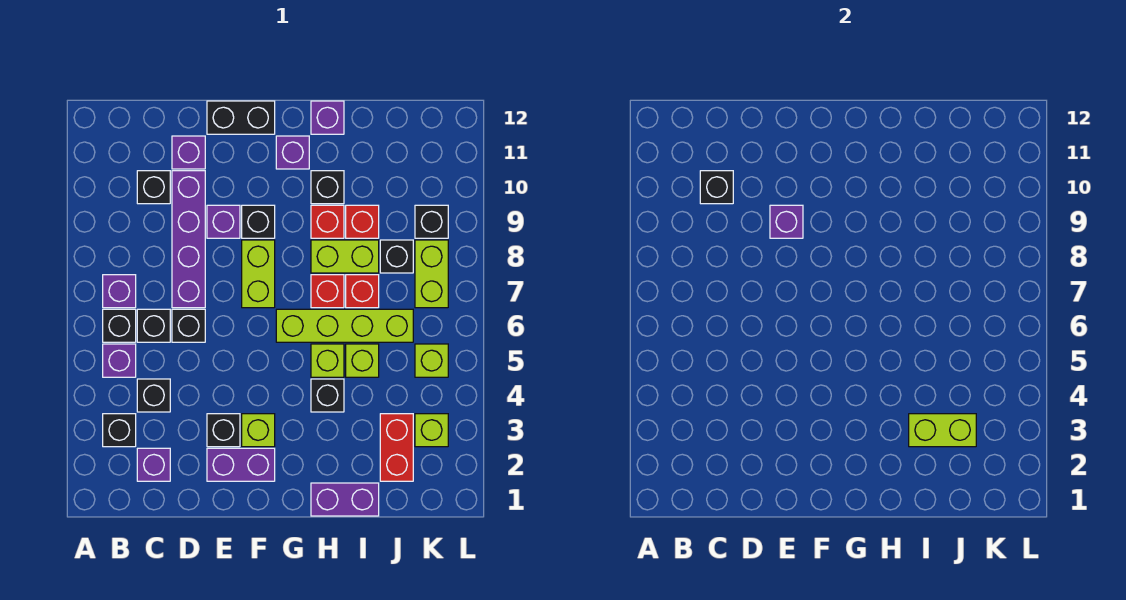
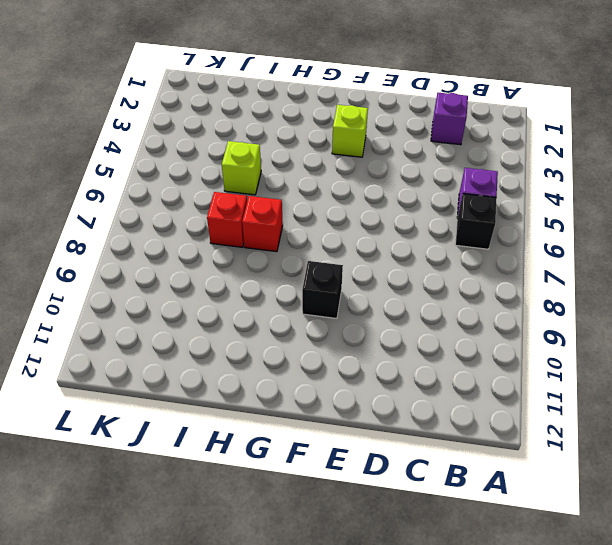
none -> black 1x1 brick [103,414,136,447]
none -> purple 1x1 brick [103,275,136,308]
none -> black 1x1 brick [137,379,170,412]
none -> black 1x1 brick [137,309,170,342]

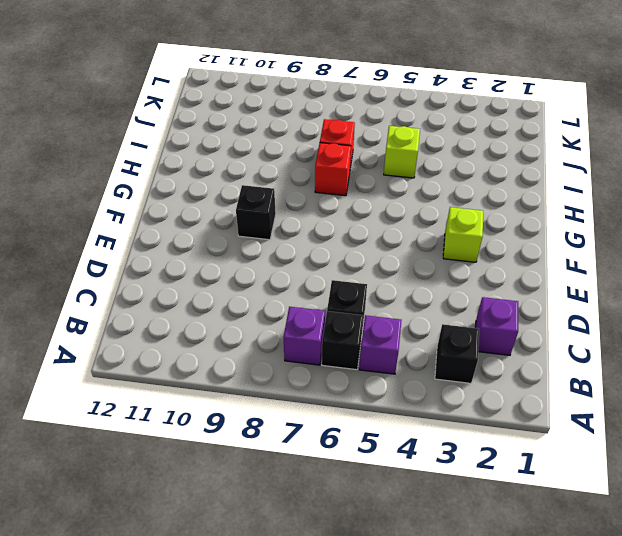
none -> black 1x1 brick [137,379,170,412]
none -> black 1x1 brick [137,171,170,204]
none -> black 1x1 brick [172,309,205,342]
none -> purple 1x4 brick [172,171,205,308]

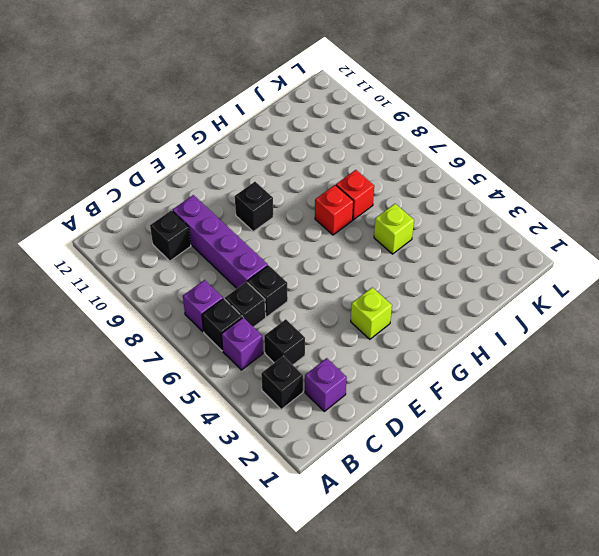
none -> purple 1x1 brick [172,136,205,169]
none -> purple 1x2 brick [207,448,275,481]
none -> black 1x1 brick [207,414,240,447]
none -> purple 1x1 brick [207,205,240,238]

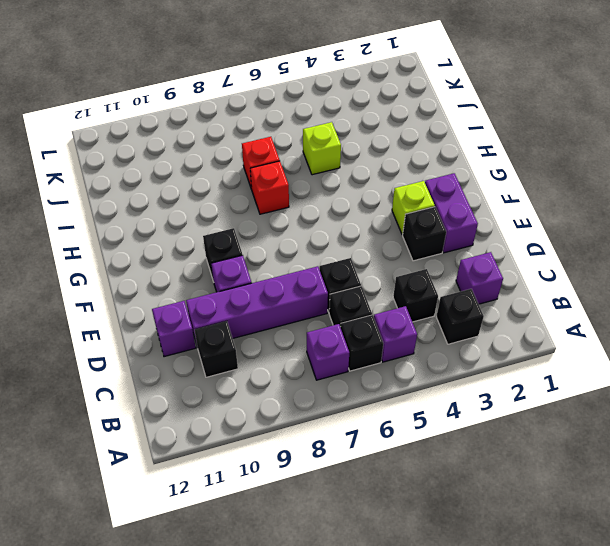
none -> black 1x2 brick [207,101,275,134]
none -> lime 1x2 brick [242,240,275,308]
none -> lime 1x4 brick [276,309,413,342]
none -> purple 1x1 brick [276,136,309,169]

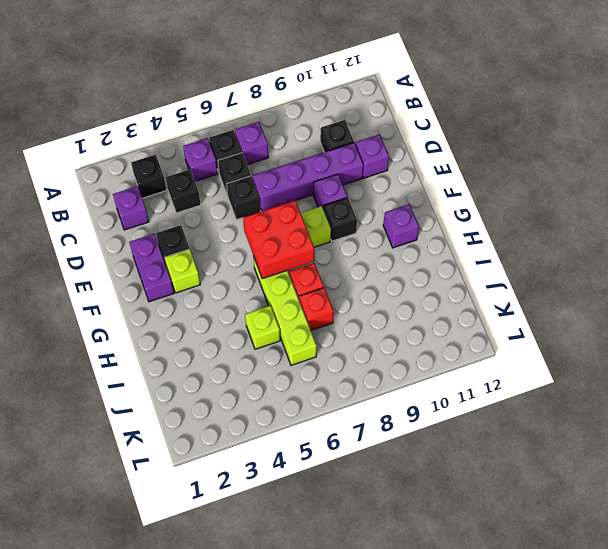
red 2x2 brick [243,200,314,279] -> none
none -> black 1x2 brick [207,101,275,134]
none -> purple 1x2 brick [311,483,379,516]
none -> black 1x1 brick [311,379,344,412]
none -> lime 1x1 brick [311,344,344,377]

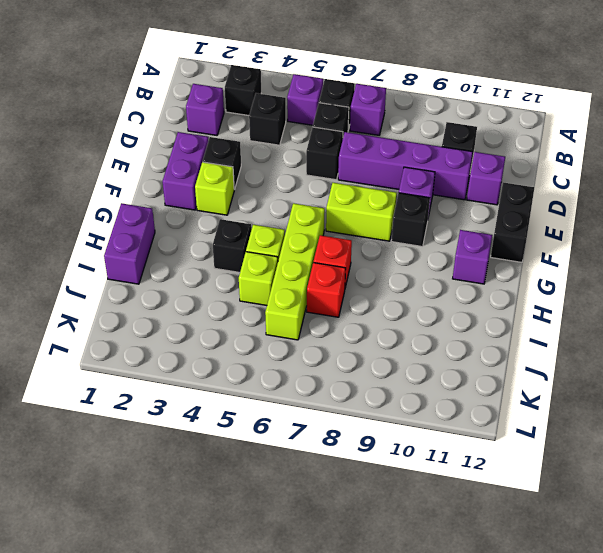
none -> lime 1x2 brick [311,240,379,273]
none -> red 1x1 brick [311,205,344,238]
none -> black 1x1 brick [311,171,344,204]
none -> purple 1x1 brick [311,101,344,134]

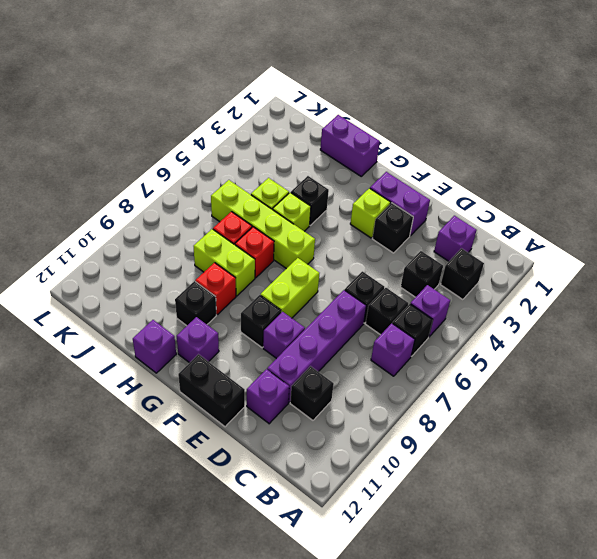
none -> red 1x1 brick [346,205,379,238]
none -> red 1x2 brick [380,414,413,481]
none -> black 1x1 brick [380,240,413,273]
none -> lime 1x1 brick [415,414,448,447]

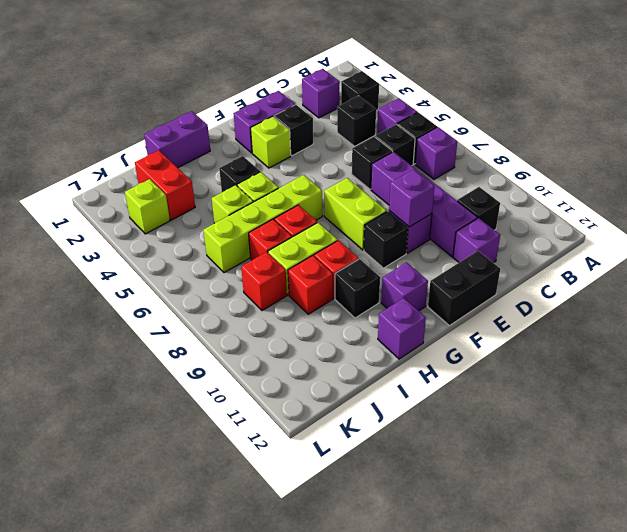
red 1x1 brick [241,252,287,311] -> black 1x1 brick [380,240,413,273]
none -> lime 1x1 brick [415,344,448,377]
none -> lime 1x2 brick [415,240,448,308]
none -> black 1x1 brick [415,205,448,238]
none -> black 1x1 brick [700,171,733,204]

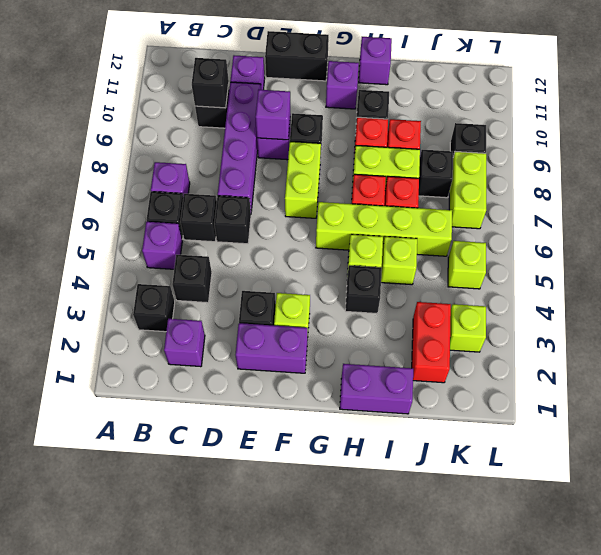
none -> lime 1x2 brick [909,414,976,447]

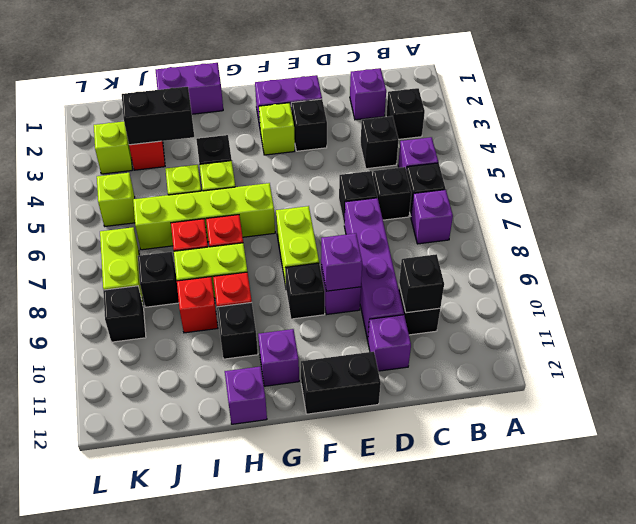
black 1x2 brick [122,87,194,145] -> lime 1x2 brick [909,414,976,447]

